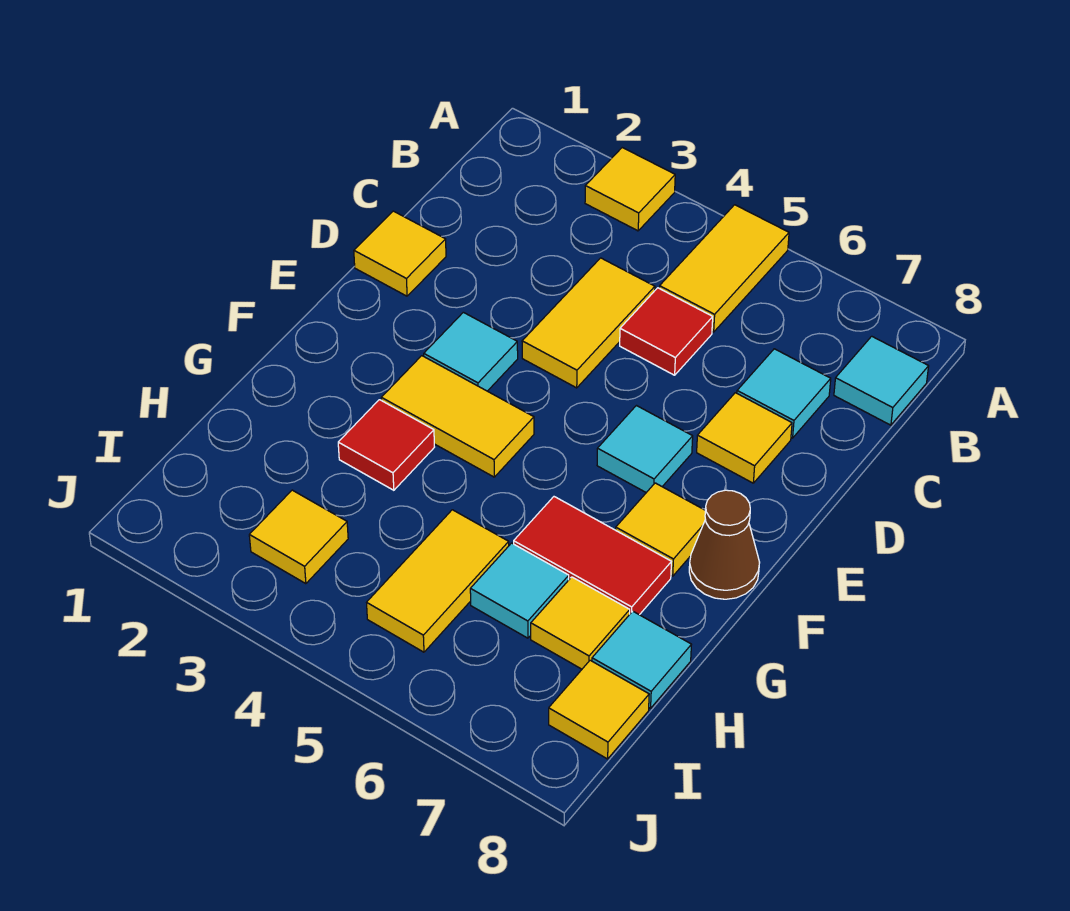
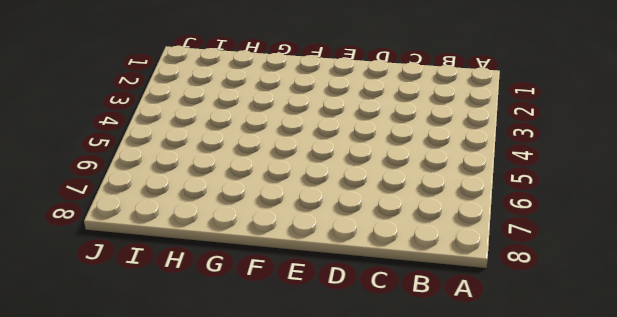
none -> yellow 1x1 tile [585,148,675,231]
none -> yellow 1x2 tile [659,205,789,332]
none -> cyan 1x1 tile [834,336,929,425]

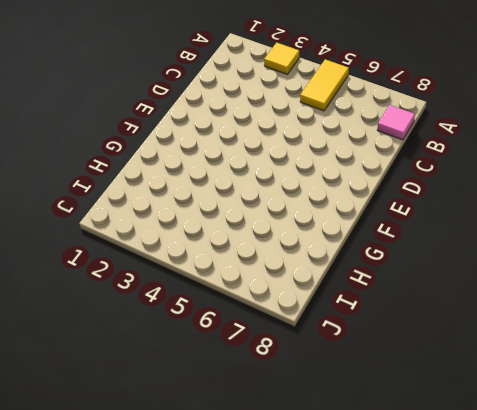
pink 1x1 tile [377,105,415,140] -> cyan 1x1 tile [834,336,929,425]
none -> yellow 1x2 tile [522,258,655,388]
none -> red 1x1 tile [620,288,713,375]
none -> cyan 1x1 tile [737,349,831,438]

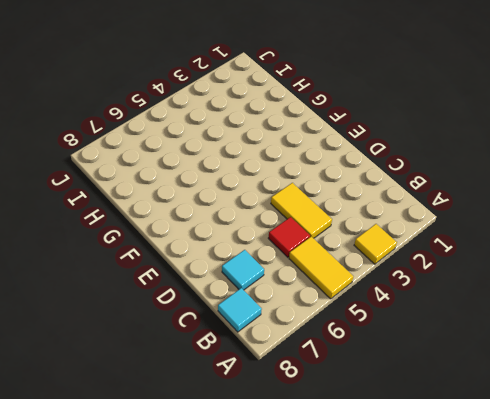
none -> yellow 1x1 tile [354,211,446,296]
none -> yellow 1x1 tile [697,393,792,483]
none -> cyan 1x1 tile [424,312,518,391]

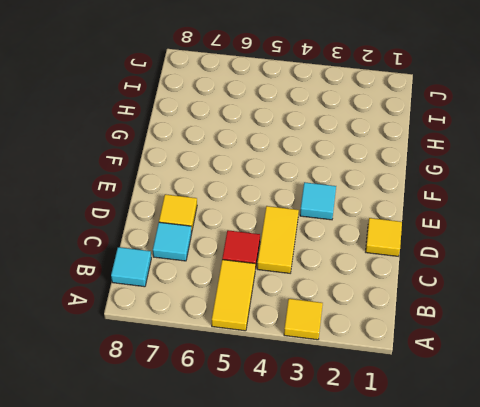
none -> cyan 1x1 tile [597,406,693,493]
none -> yellow 1x2 tile [381,356,534,477]
none -> yellow 1x1 tile [616,483,705,576]

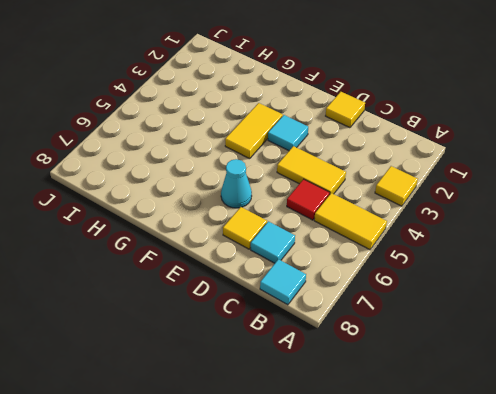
cyan 1x1 cone [221,159,252,208] -> cyan 1x1 tile [597,406,693,493]
none -> yellow 1x1 tile [616,483,705,576]
none -> brown 1x1 cone [689,490,760,599]
none -> red 1x1 tile [338,400,434,490]

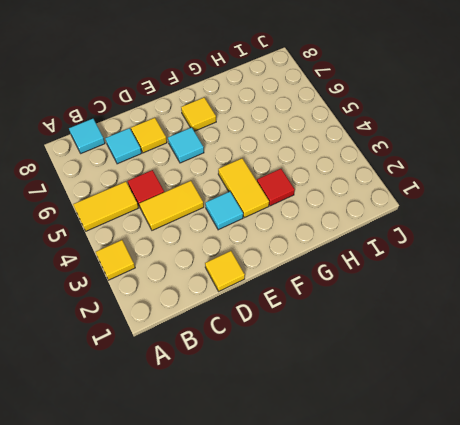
none -> brown 1x1 cone [689,490,760,599]
none -> red 1x2 tile [514,497,671,615]
none -> yellow 1x2 tile [367,510,509,652]

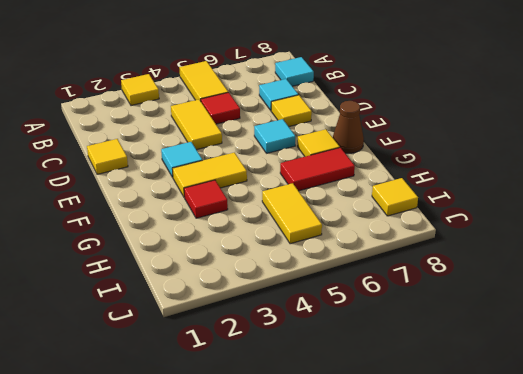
none -> cyan 1x1 tile [470,543,569,638]
none -> yellow 1x1 tile [531,577,630,669]
none -> cyan 1x1 tile [592,611,691,708]

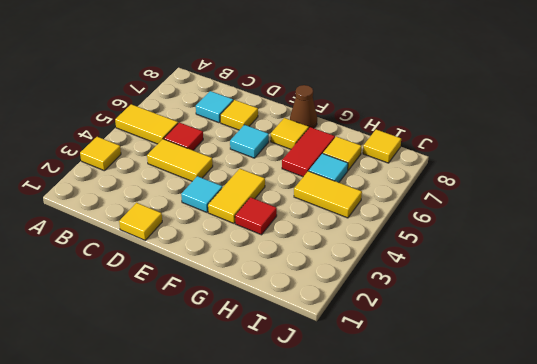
none -> cyan 1x1 tile [834,336,929,425]
none -> cyan 1x1 tile [592,611,691,708]
none -> yellow 1x1 tile [249,490,348,584]

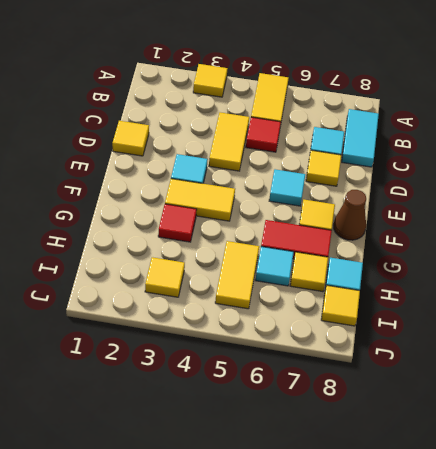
cyan 1x2 tile [342,109,379,167] -> cyan 1x1 tile [834,336,929,425]

